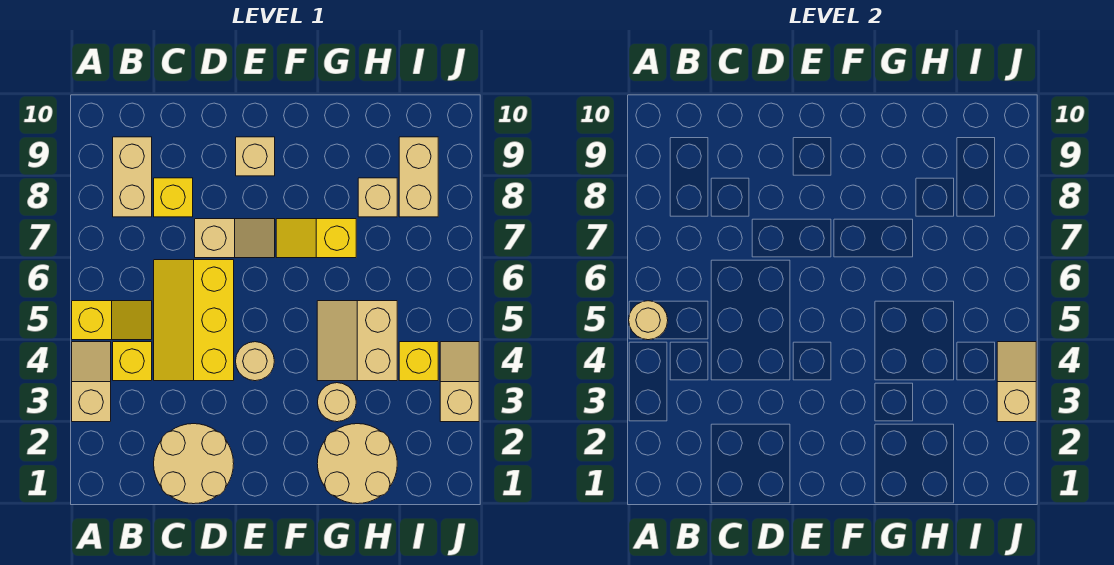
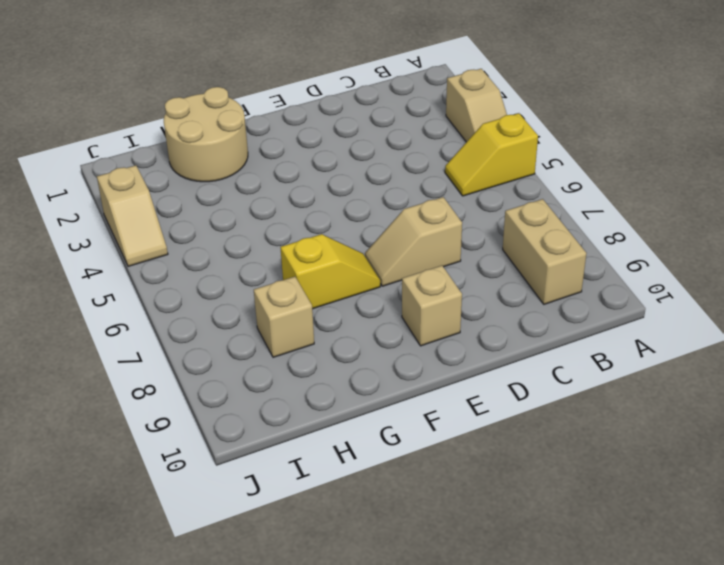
none -> yellow 1x1 brick [113,342,152,381]
none -> tan 2x2 round brick [154,424,234,504]
none -> yellow 2x3 slope [154,260,234,381]

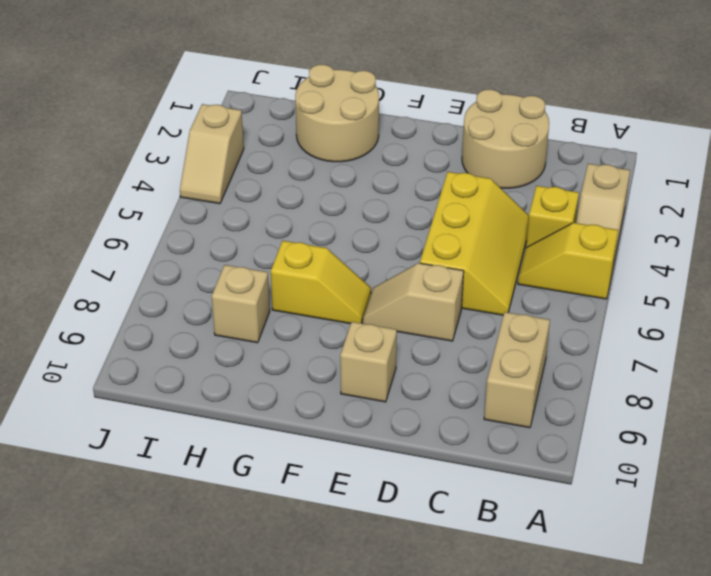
none -> yellow 1x1 brick [154,178,193,217]
none -> tan 1x1 round brick [236,342,274,381]
none -> tan 1x1 round brick [318,383,356,422]

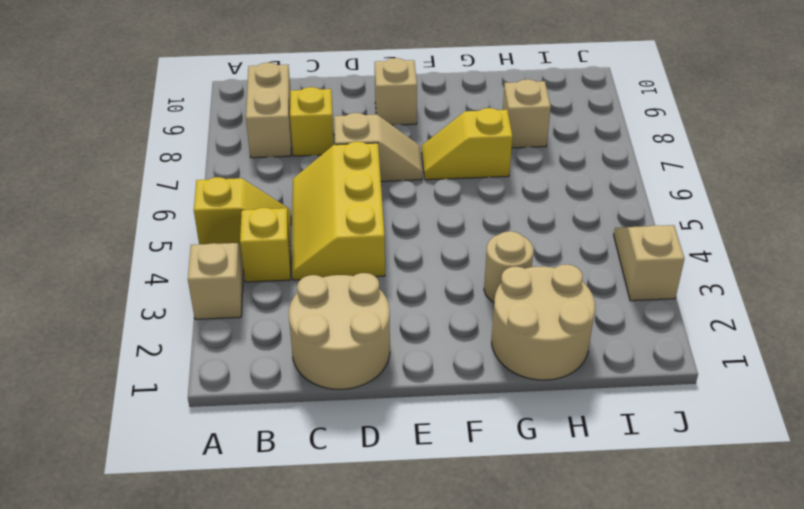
none -> tan 1x1 round brick [236,342,274,381]
none -> tan 2x2 slope [317,301,397,381]
none -> yellow 1x1 brick [399,342,438,381]

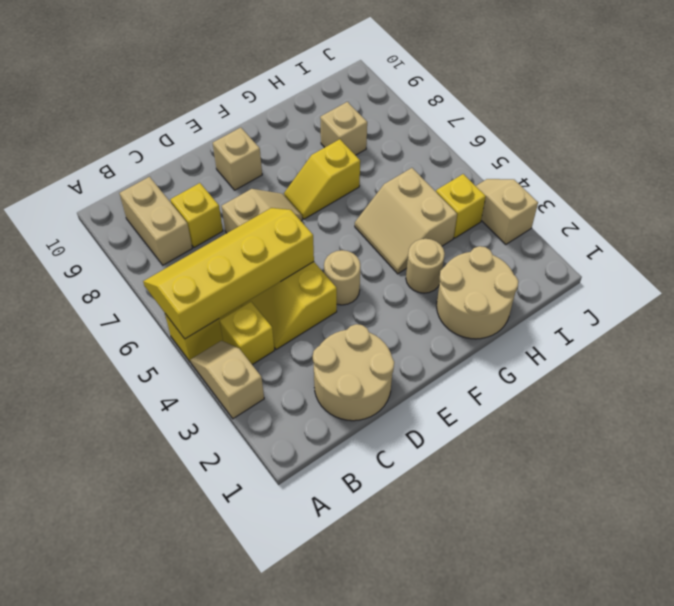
yellow 2x4 slope [143,208,314,339] -> tan 1x1 round brick [629,301,668,340]
none -> tan 1x2 brick [399,137,438,217]
none -> tan 1x2 slope [997,342,1036,422]

